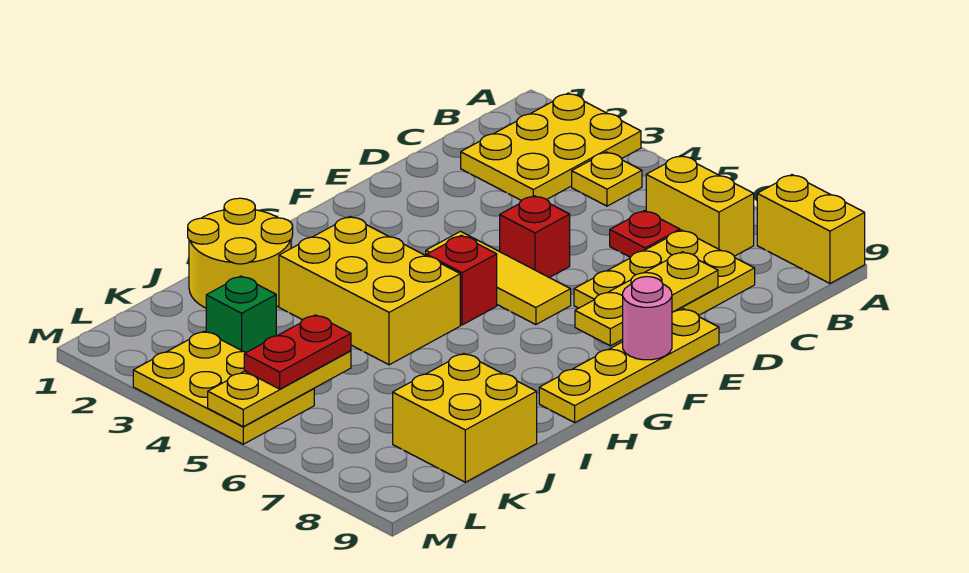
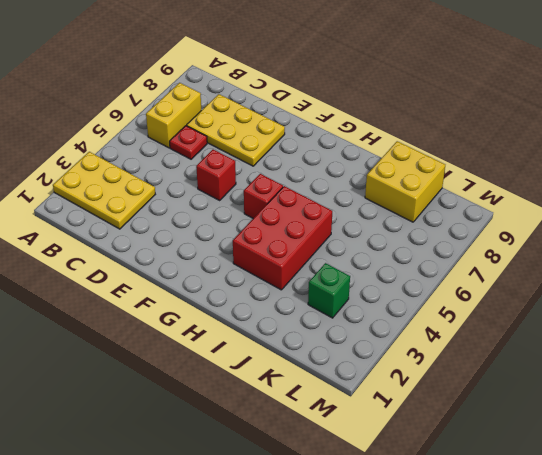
red 2x3 brick [233,186,332,290] -> yellow 2x3 brick [279,216,460,365]
none -> yellow 1x2 brick [757,175,865,283]
none -> yellow 1x1 plate [572,152,642,206]
none -> yellow 1x4 plate [539,309,719,423]

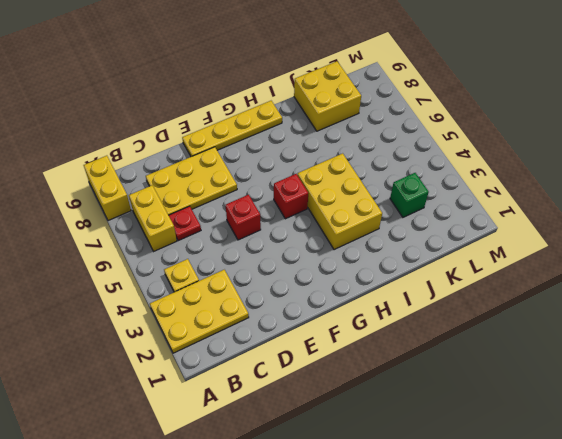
none -> yellow 1x3 tile [426,231,571,325]
none -> yellow 2x2 round brick [188,198,293,308]
none -> yellow 2x3 plate [133,331,314,444]

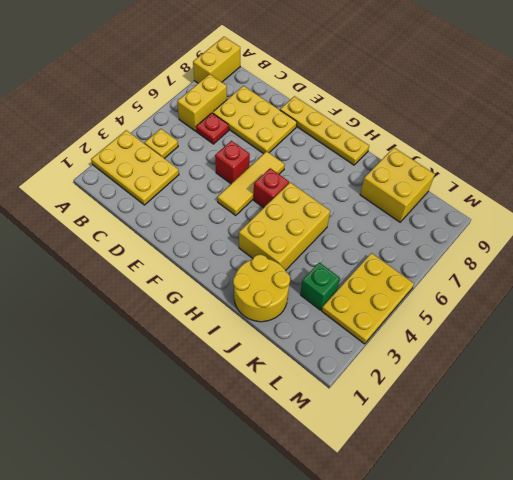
none -> yellow 1x3 plate [575,252,718,346]
none -> pink 1x1 round brick [623,277,672,360]
none -> yellow 1x3 plate [208,351,351,427]

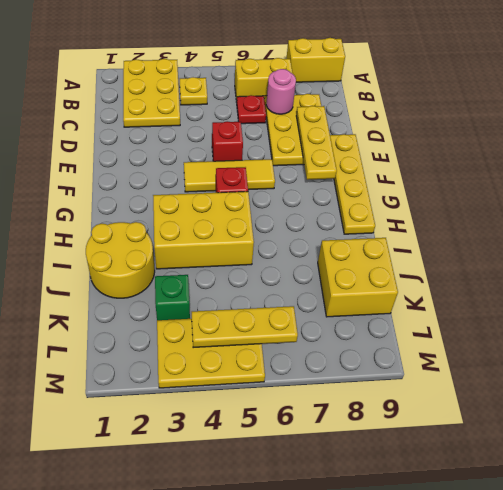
pink 1x1 round brick [266,69,296,114] -> pink 1x1 round brick moved to [623,277,672,360]
yellow 1x3 plate [191,306,298,348] -> yellow 1x3 plate turned to [208,351,351,427]
none -> red 1x2 plate [244,315,351,389]

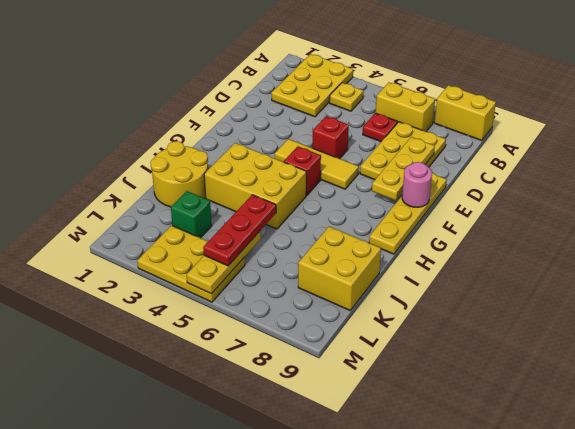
red 1x3 plate [203,195,276,266] -> red 1x2 plate [244,315,351,389]

